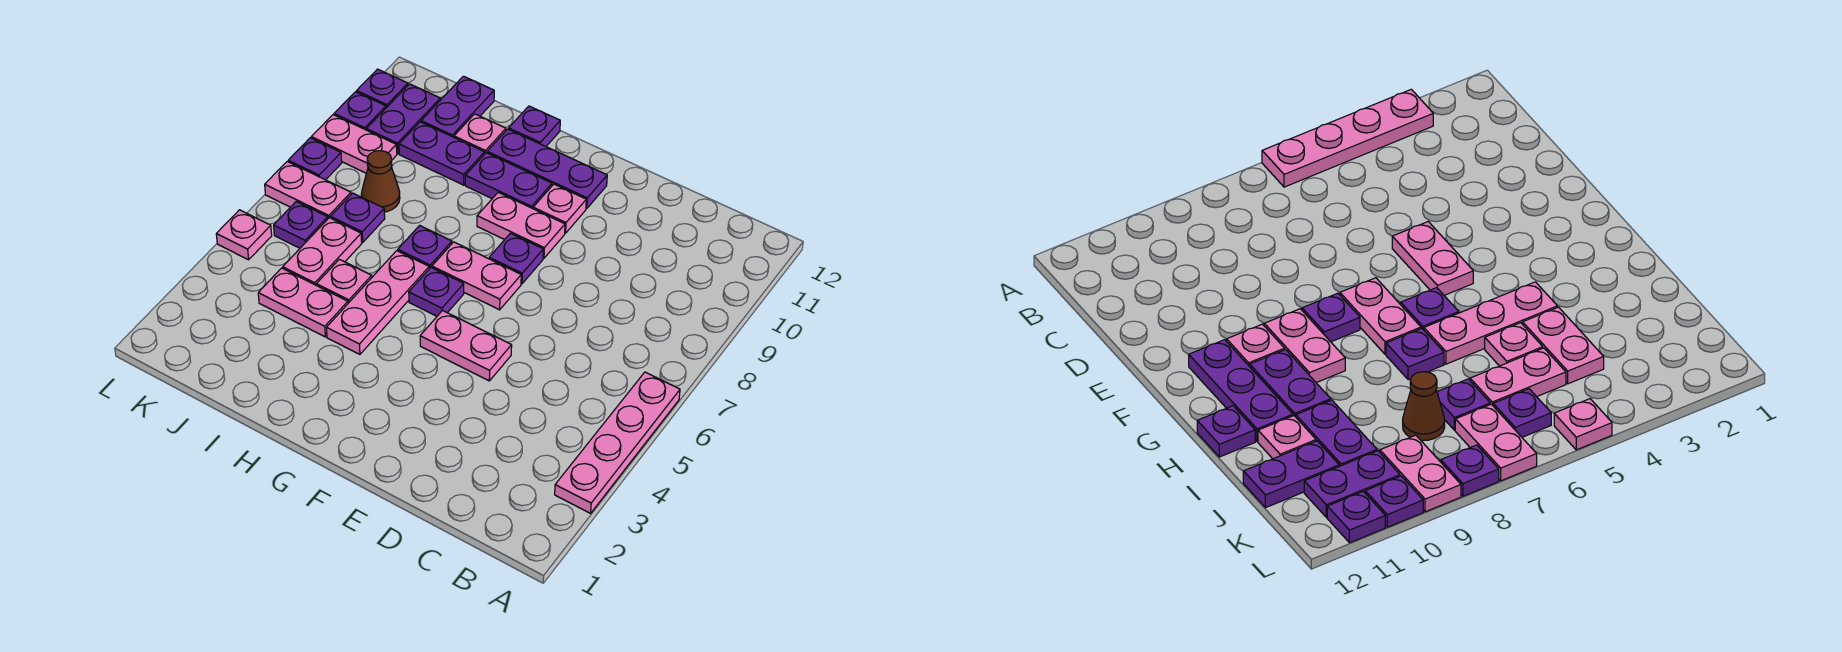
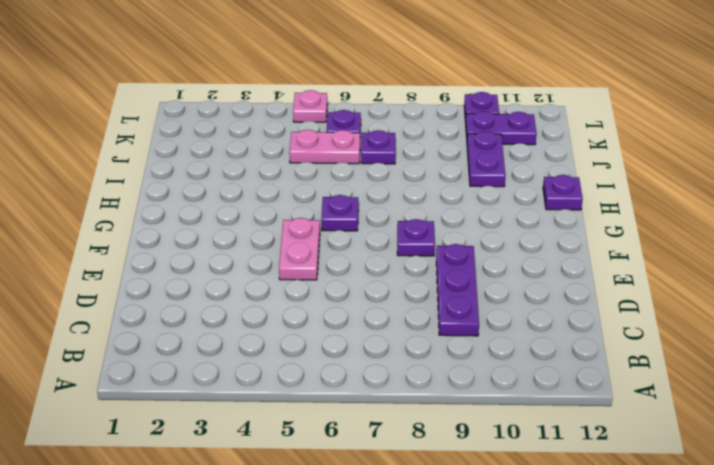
purple 1x3 plate [436,244,479,336] -> purple 1x3 plate moved to [487,129,607,209]
none -> pink 1x4 plate [555,372,680,513]
none -> pink 1x2 plate [432,242,521,310]
none -> pink 1x2 plate [477,192,565,258]

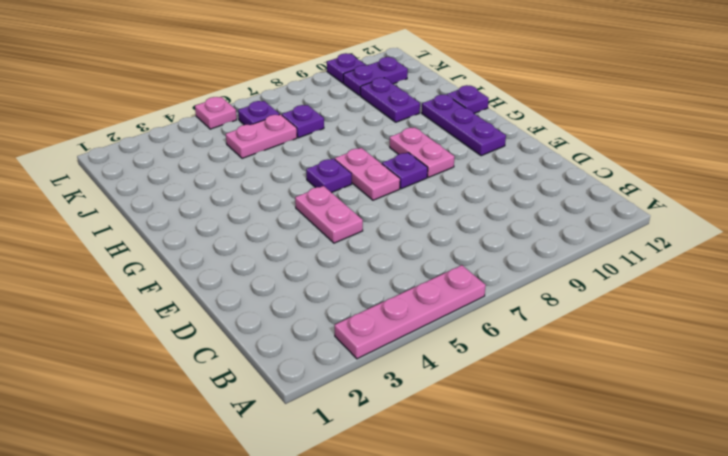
none -> pink 1x1 plate [533,184,586,233]
none -> purple 1x2 plate [465,153,552,209]
none -> pink 1x3 plate [326,251,429,354]

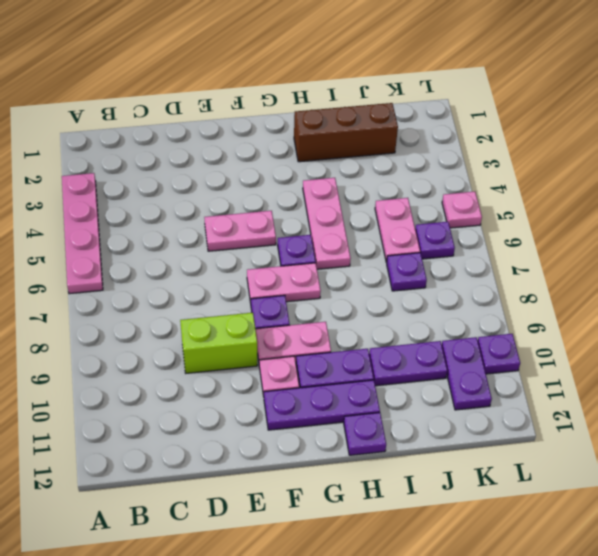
lime 1x2 brick [180,313,257,373] -> none
brown 1x3 brick [294,103,398,162] -> none
none -> purple 1x1 plate [398,225,452,269]
none -> pink 1x2 plate [258,268,348,337]
none -> pink 1x1 plate [317,259,372,303]

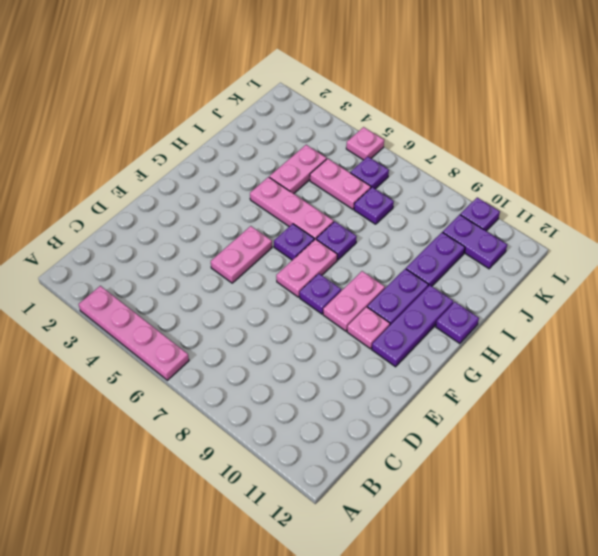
none -> pink 1x1 plate [317,259,372,303]
none -> pink 1x1 plate [454,114,506,153]
none -> brown 1x1 cone [361,151,400,212]

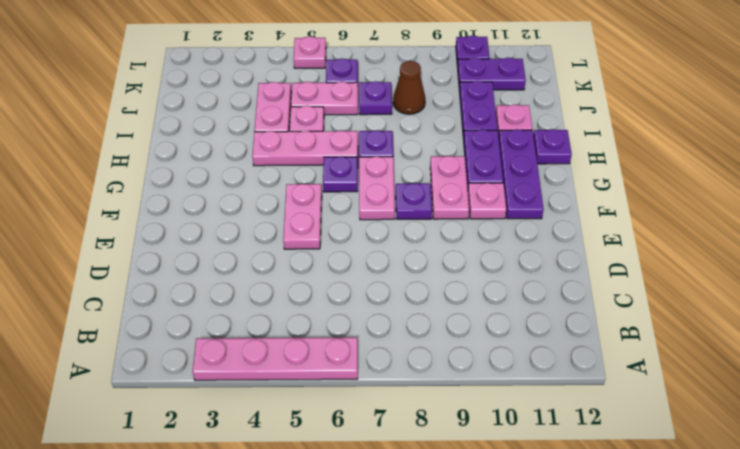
none -> purple 1x2 plate [421,76,494,137]
none -> pink 1x2 plate [265,162,351,218]
none -> pink 1x2 plate [311,115,397,173]

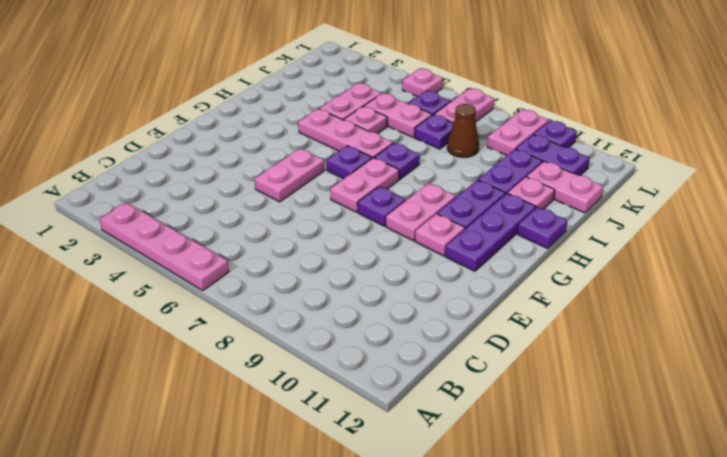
pink 1x2 plate [527,161,603,213] -> purple 1x2 plate [421,76,494,137]
none -> purple 1x1 plate [288,138,342,180]
none -> purple 1x1 plate [357,69,408,108]

